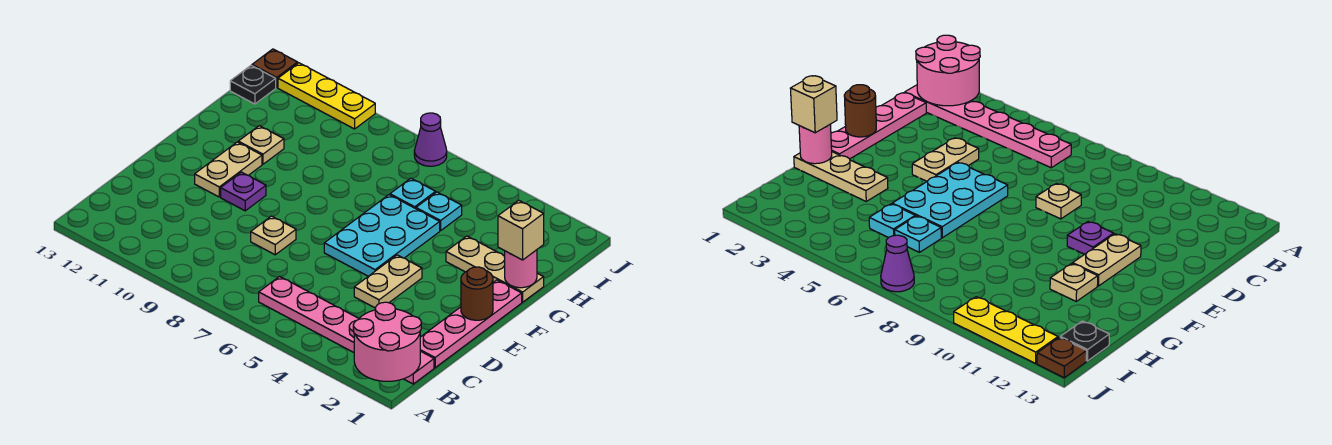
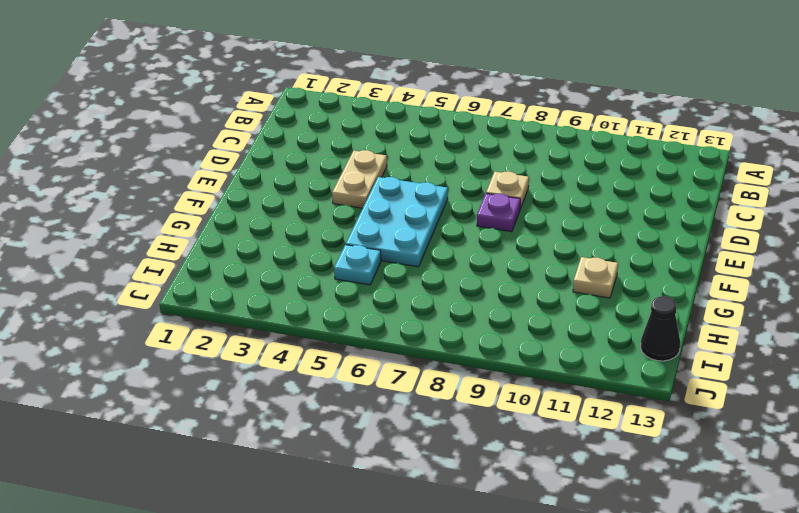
purple 1x1 plate [477,193,520,232] -> purple 1x1 plate moved to [221,172,266,211]
black 1x1 cone [641,296,680,361] -> black 1x1 plate [230,66,276,104]
none -> pink 1x6 plate [259,276,434,384]
none -> pink 1x4 plate [420,280,522,368]
none -> tan 1x2 plate [195,142,262,197]

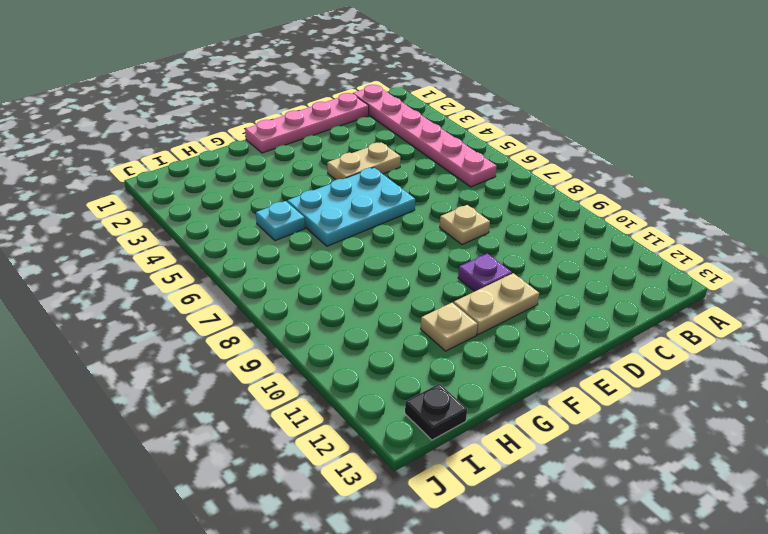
none -> tan 1x3 plate [446,236,544,302]
none -> cyan 1x1 plate [390,178,436,209]
none -> purple 1x1 cone [414,113,447,166]

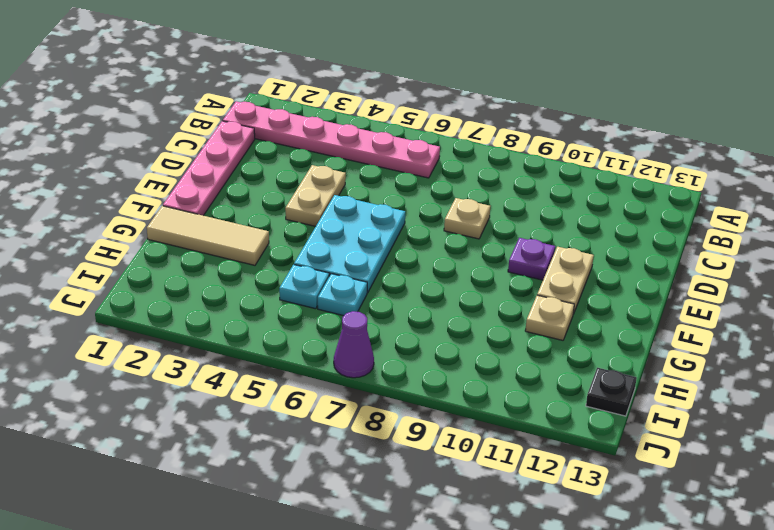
tan 1x3 tile [147,206,269,265] -> tan 1x3 plate [446,236,544,302]
none -> yellow 1x3 plate [278,63,375,129]
none -> brown 1x1 plate [252,49,298,87]
none -> pink 2x2 round brick [353,302,421,381]

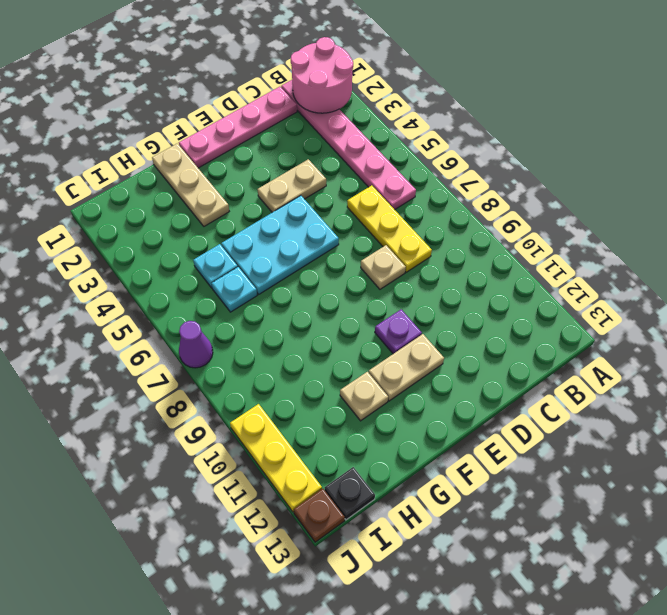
yellow 1x3 plate [347,185,432,272] -> none
none -> brown 1x1 round brick [461,267,493,320]
none -> pink 1x1 round brick [505,250,537,288]
none -> tan 1x1 brick [498,200,544,260]

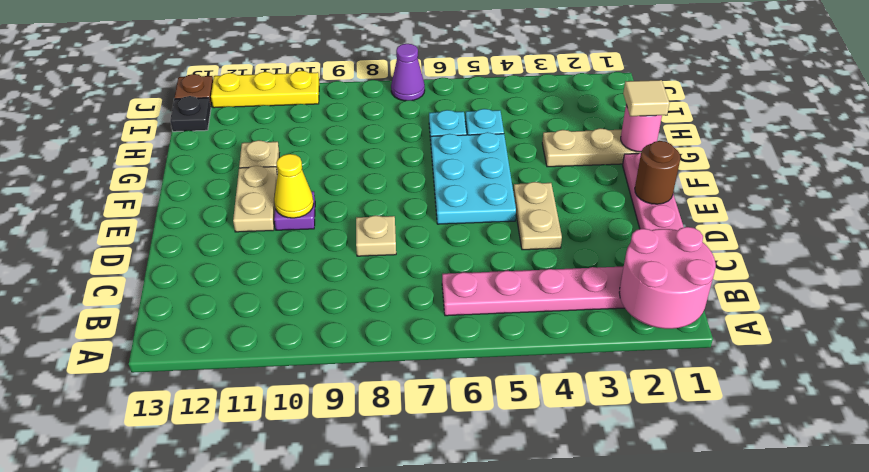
yellow 1x1 cone [274,154,314,218] -> none
tan 1x1 tile [623,80,669,116] -> tan 1x1 brick [498,200,544,260]

